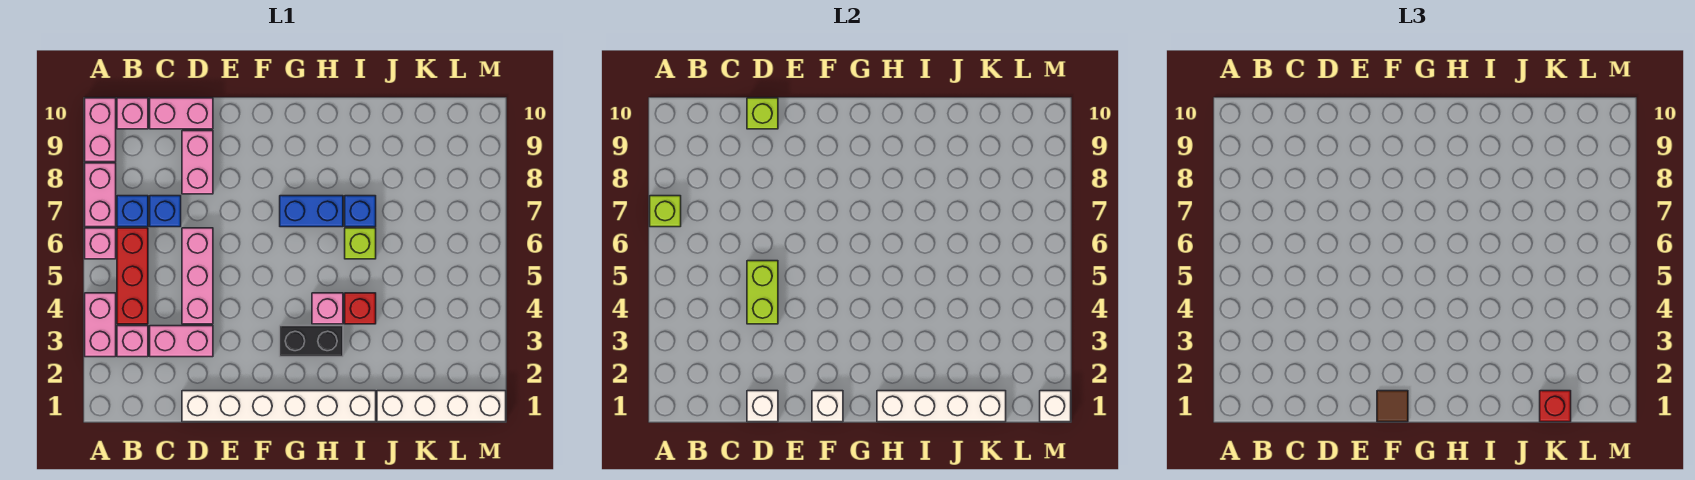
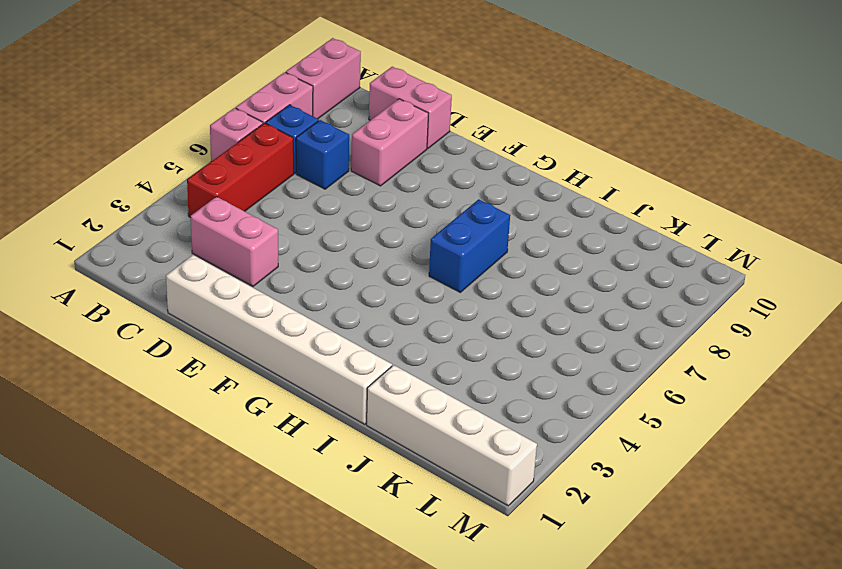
blue 1x2 brick [429,199,510,292] -> blue 1x2 brick turned to [280,196,343,227]
none -> pink 1x2 brick [85,293,116,357]
none -> pink 1x1 brick [117,326,148,357]
none -> pink 1x1 brick [117,98,148,129]
none -> pink 1x3 brick [182,228,213,324]

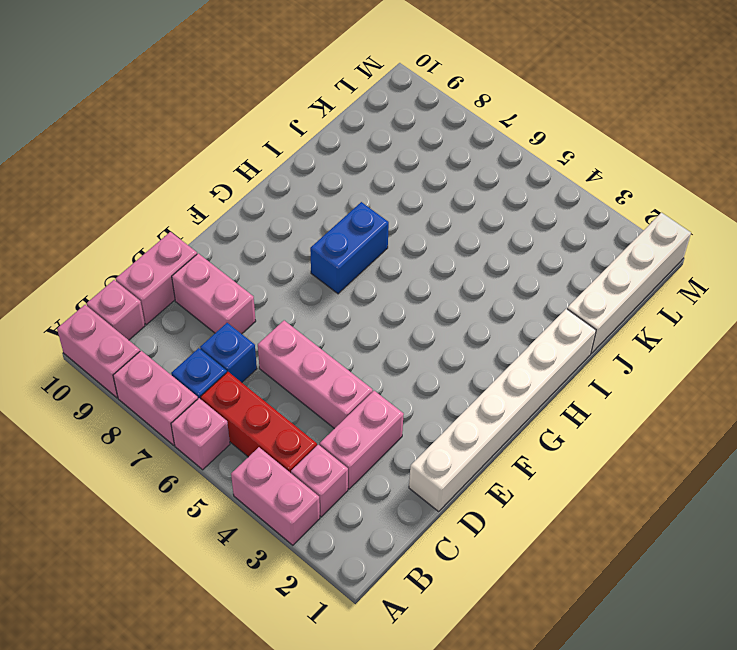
none -> black 1x2 brick [280,326,343,357]
none -> pink 1x1 brick [312,293,343,324]
none -> red 1x1 brick [345,293,376,324]
none -> lime 1x1 brick [345,228,376,259]

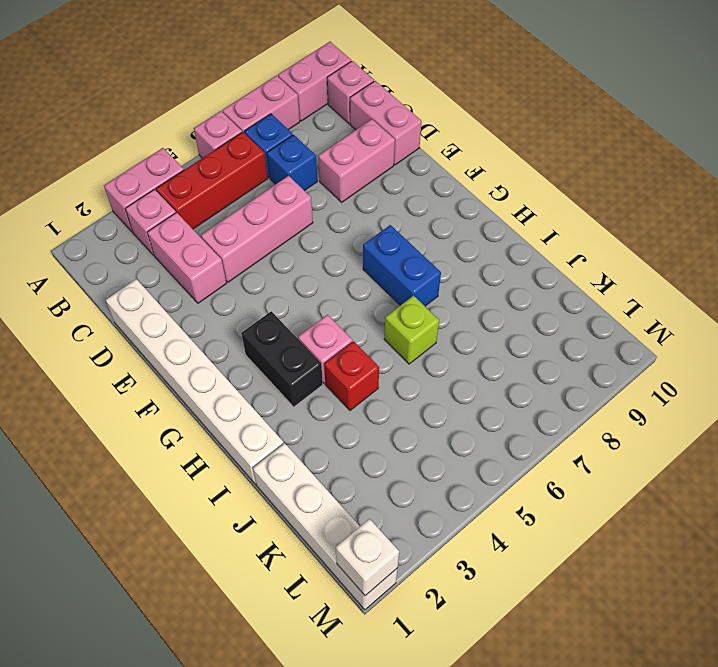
none -> blue 1x1 brick [345,196,376,227]
none -> lime 1x1 brick [650,196,681,227]
none -> white 1x1 brick [747,391,778,422]
none -> lime 1x2 brick [747,261,778,324]

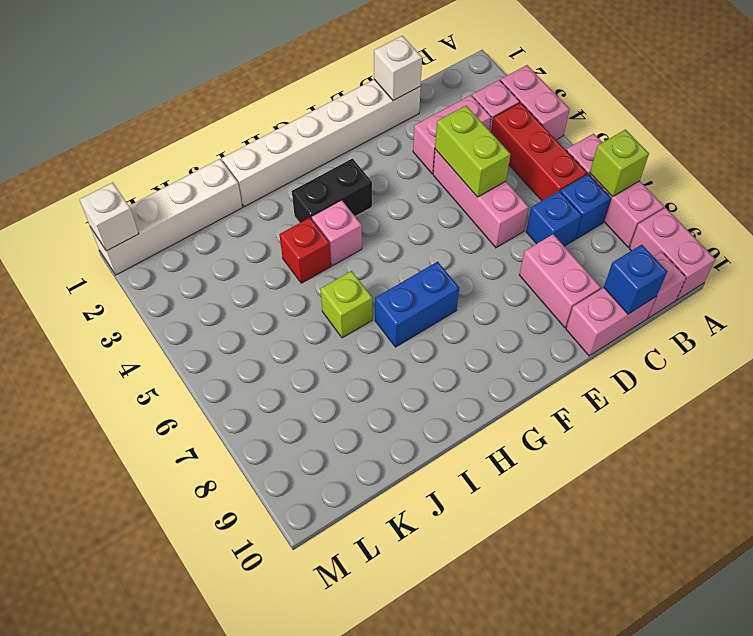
blue 1x1 brick [604,245,667,314] -> blue 1x1 brick moved to [345,196,376,227]
none -> lime 1x1 brick [747,98,778,129]
none -> white 1x1 brick [812,391,843,422]
none -> white 1x4 brick [877,391,1006,422]
none -> brown 1x1 tile [1377,391,1408,422]

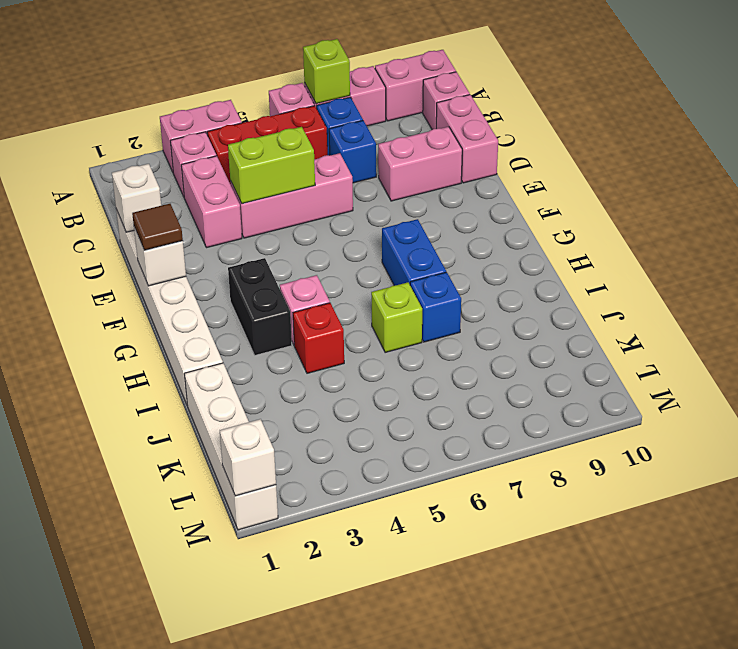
none -> lime 1x1 brick [747,98,778,129]
none -> white 1x4 brick [877,391,1006,422]
none -> red 1x1 brick [1540,391,1571,422]

